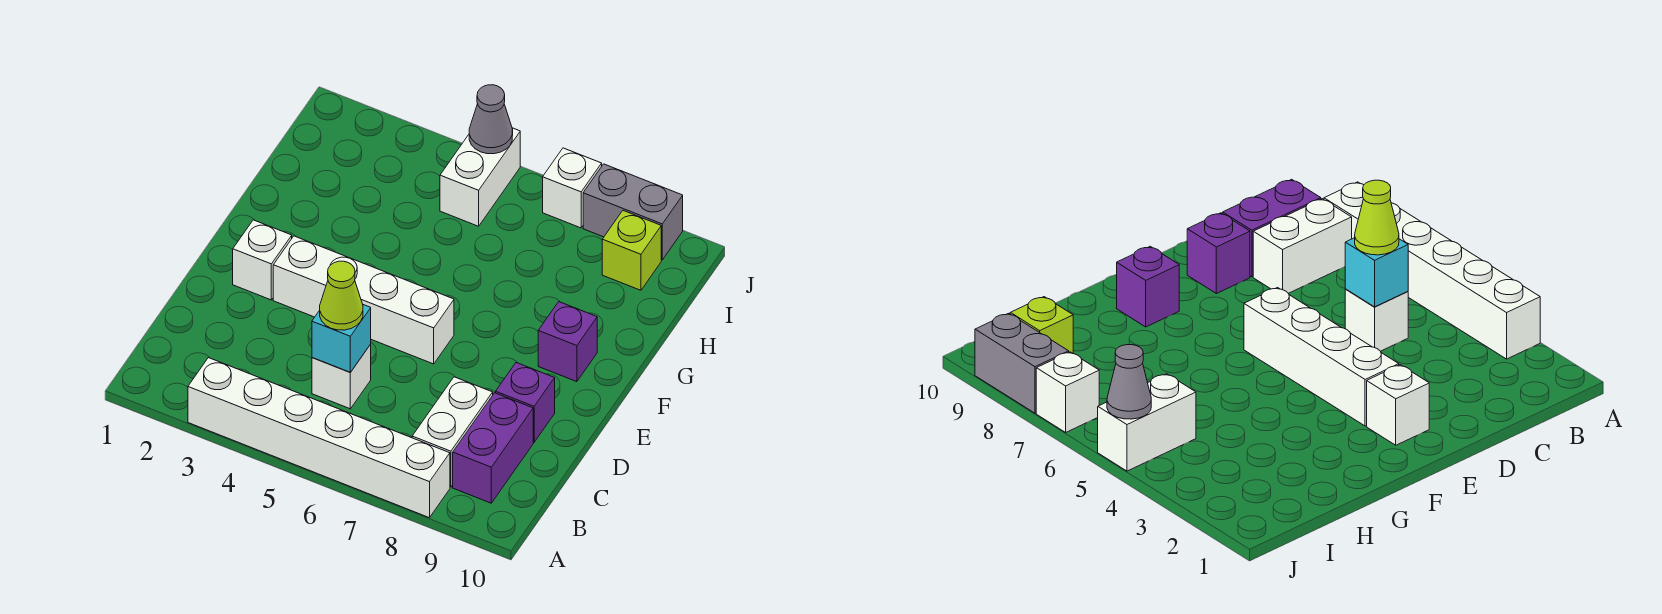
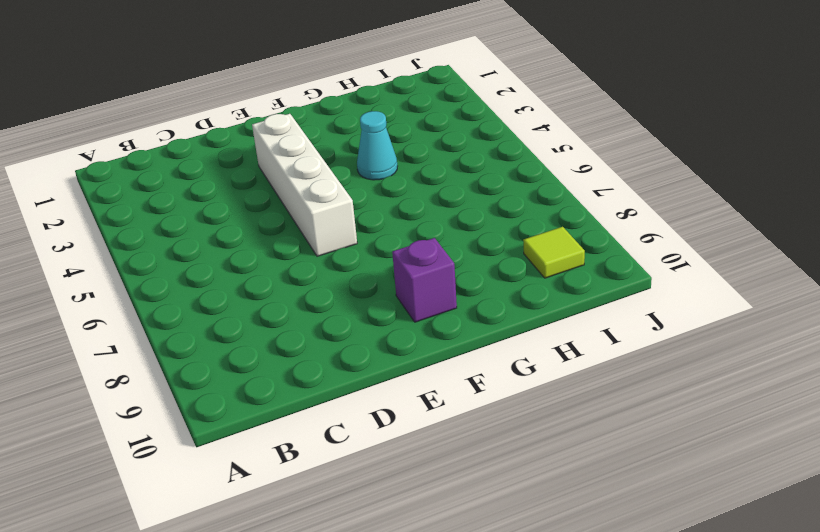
cyan 1x1 cone [357,111,397,180] -> none
lime 1x1 tile [523,227,585,278] -> lime 1x1 brick [602,211,661,290]
none -> white 1x6 brick [188,358,450,518]
none -> white 1x2 brick [412,377,493,487]
none -> purple 1x2 brick [453,393,533,503]

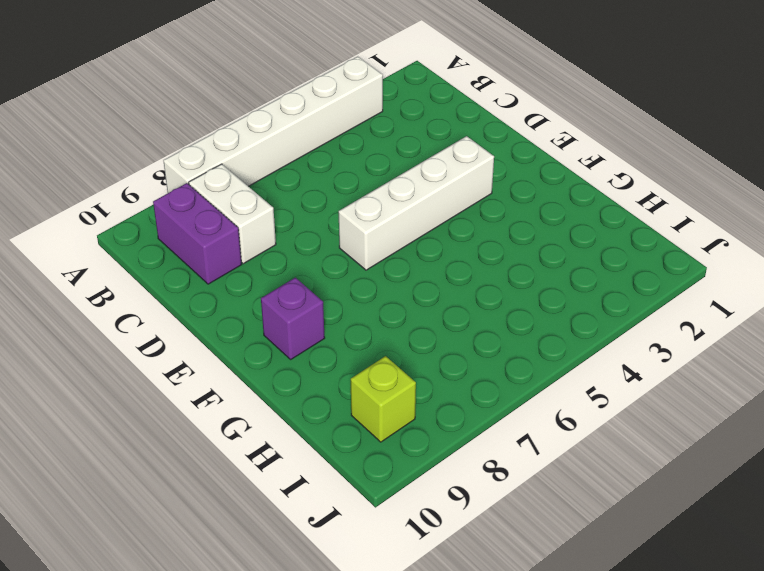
none -> white 1x1 brick [312,345,371,409]
none -> purple 1x1 brick [496,363,555,442]
none -> white 1x1 brick [233,220,292,300]

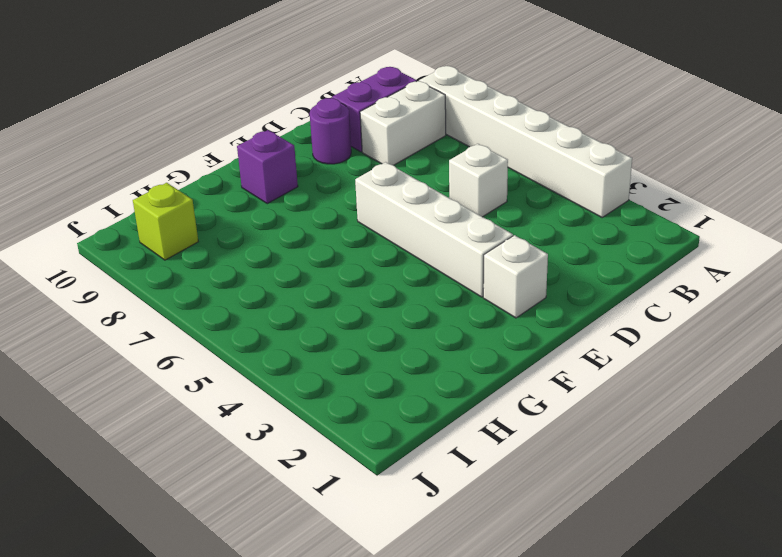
purple 1x1 round brick [310,98,351,164] -> purple 1x1 brick [496,363,555,442]
none -> white 1x2 brick [440,128,520,226]
none -> white 1x1 brick [543,148,602,228]
none -> grey 1x2 brick [583,164,683,260]

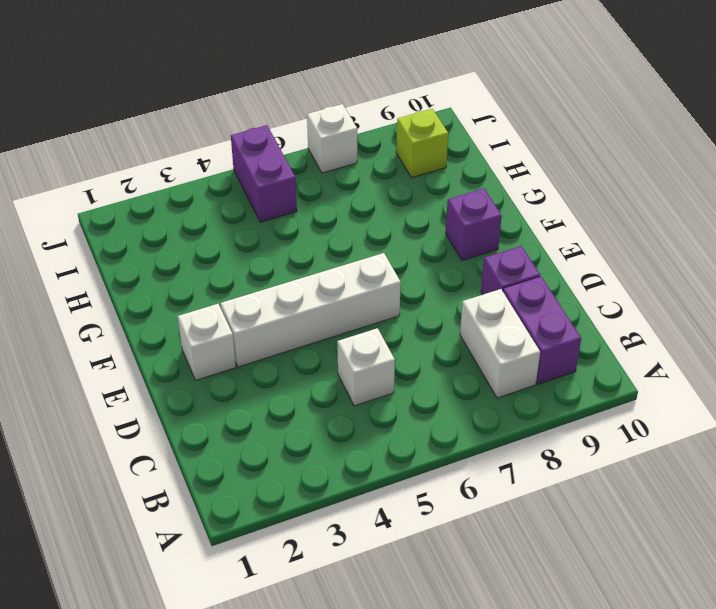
purple 1x2 brick [231,125,297,222] -> white 1x2 brick [440,128,520,226]
none -> white 1x6 brick [188,358,450,518]
none -> grey 1x2 brick [583,164,683,260]
none -> cyan 1x1 brick [312,305,371,372]

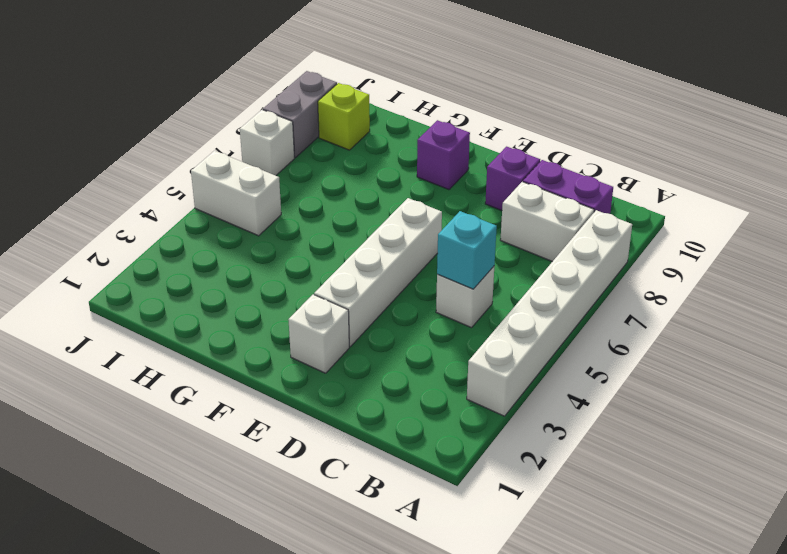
none -> grey 1x1 cone [469,85,513,154]
none -> lime 1x1 cone [320,261,363,330]

